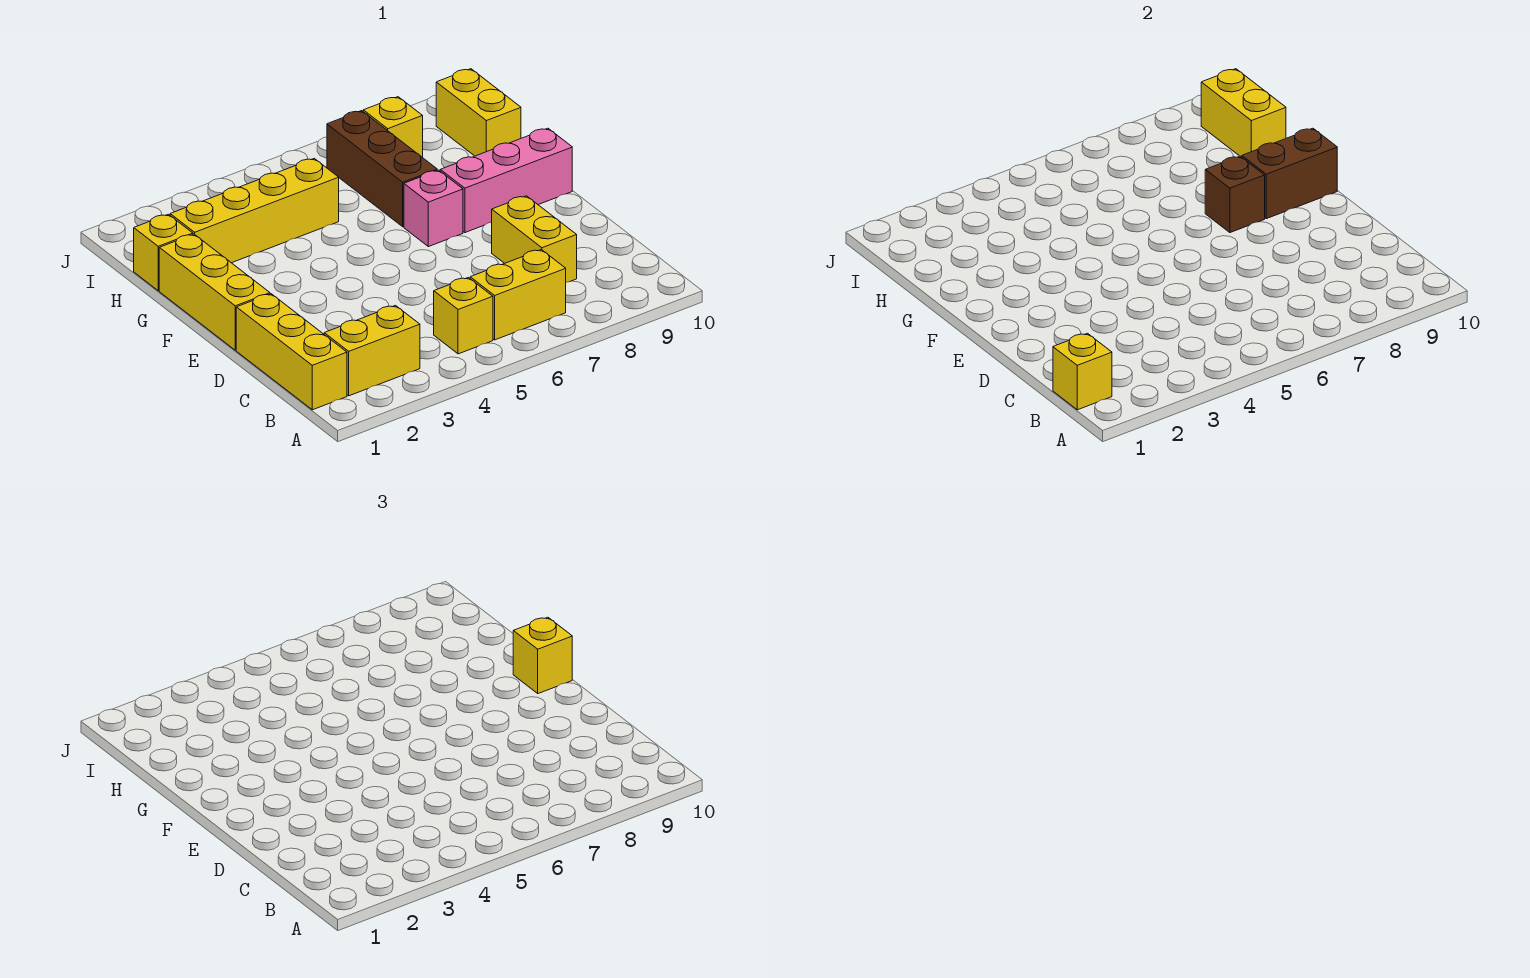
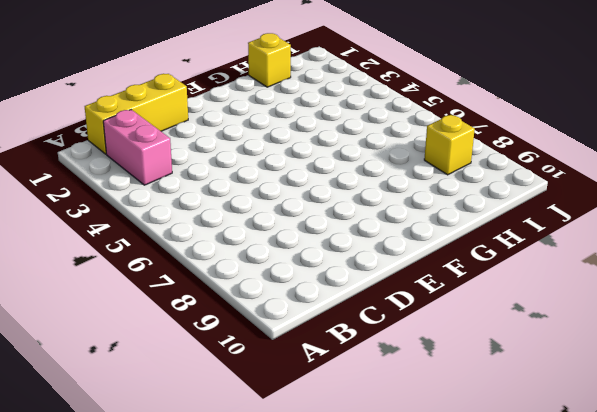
pink 1x2 brick [103,110,172,185] -> yellow 1x2 brick [324,305,420,396]
none -> yellow 1x1 brick [434,278,493,354]
none -> yellow 1x2 brick [470,250,566,340]
none -> yellow 1x2 brick [492,196,577,282]

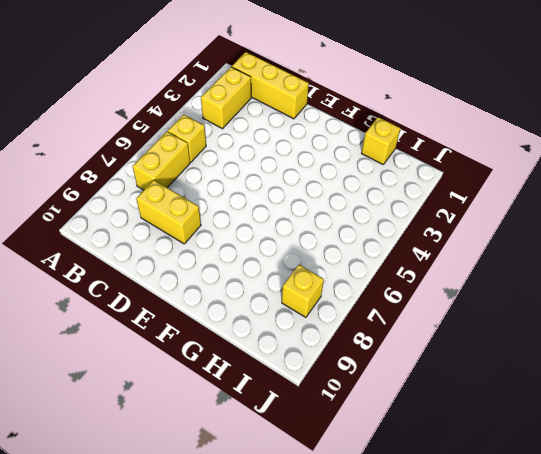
none -> yellow 1x3 brick [159,234,270,350]
none -> pink 1x1 brick [404,170,463,247]
none -> pink 1x3 brick [440,128,572,233]

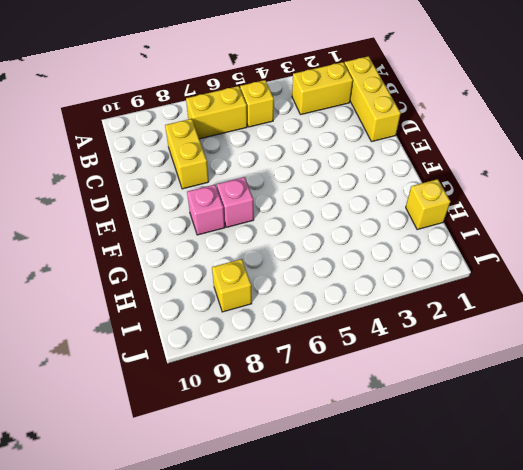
pink 1x1 brick [187,185,225,235] -> pink 1x3 brick [440,128,572,233]
none -> yellow 1x3 brick [159,234,270,350]
none -> brown 1x3 brick [327,111,437,227]
none -> yellow 1x4 brick [170,158,339,263]

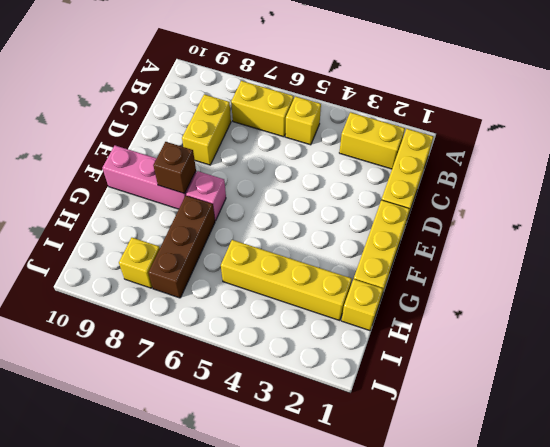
none -> yellow 1x2 brick [436,69,521,156]
none -> yellow 1x1 brick [1053,333,1112,410]
none -> brown 1x2 brick [1242,128,1337,219]

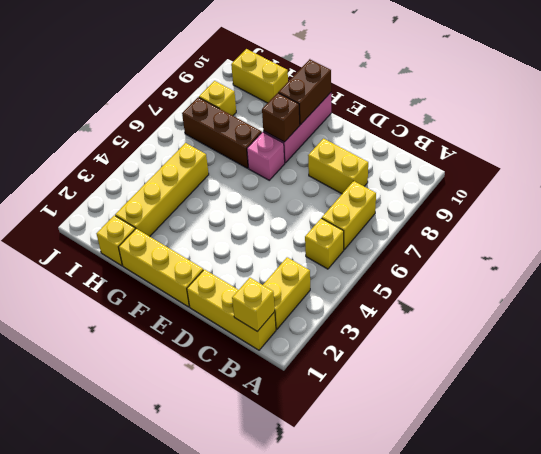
none -> yellow 1x2 brick [1201,69,1286,157]
none -> yellow 1x1 brick [513,617,572,694]

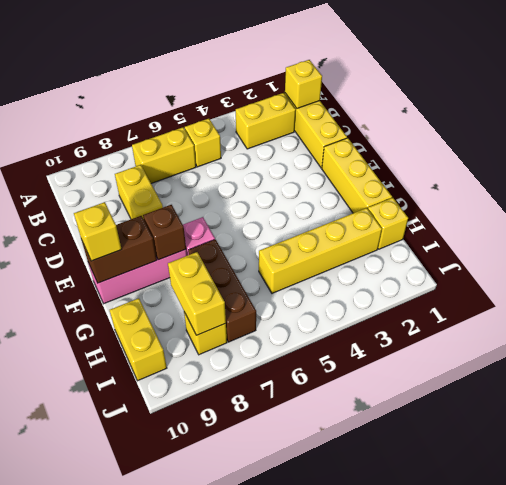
yellow 1x2 brick [168,252,226,335] -> yellow 1x2 brick moved to [1201,69,1286,157]

